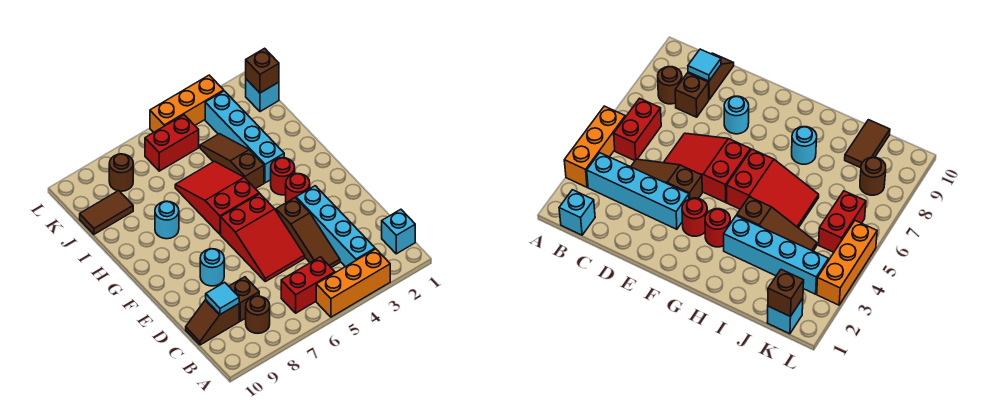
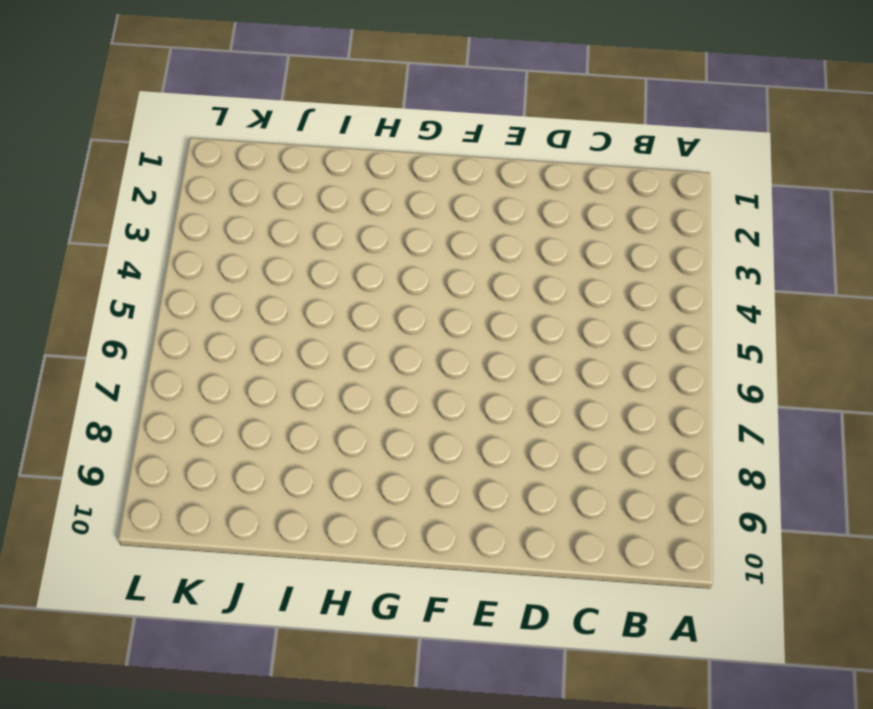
none -> orange 1x3 brick [316,249,390,317]
none -> cyan 1x1 brick [382,209,415,254]
none -> cyan 1x4 brick [296,186,375,267]

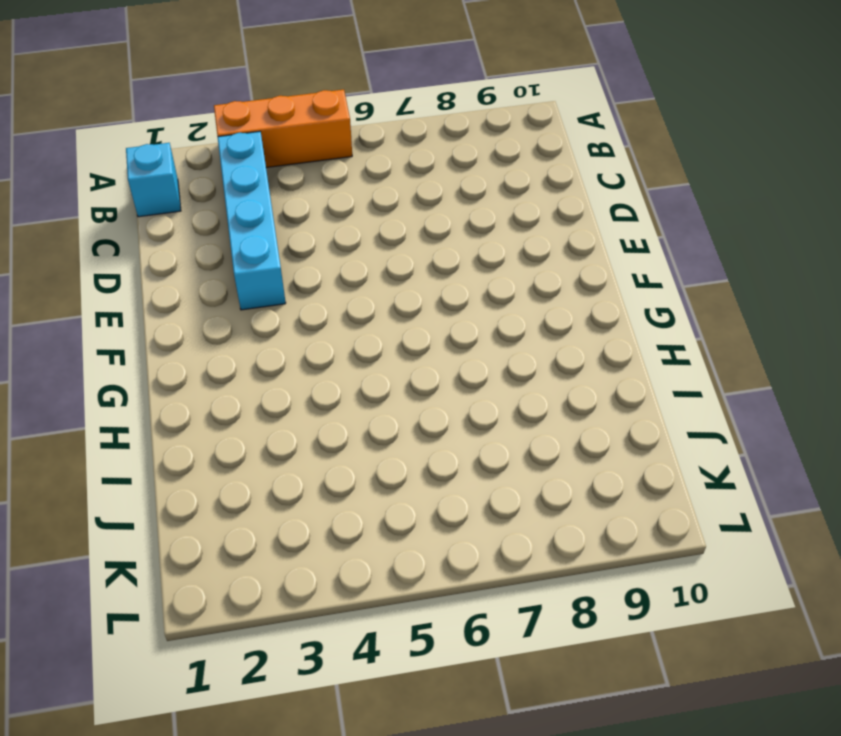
none -> red 1x2 brick [281,257,335,313]
none -> brown 1x1 round brick [246,296,270,333]
none -> brown 1x3 slope [276,198,340,268]

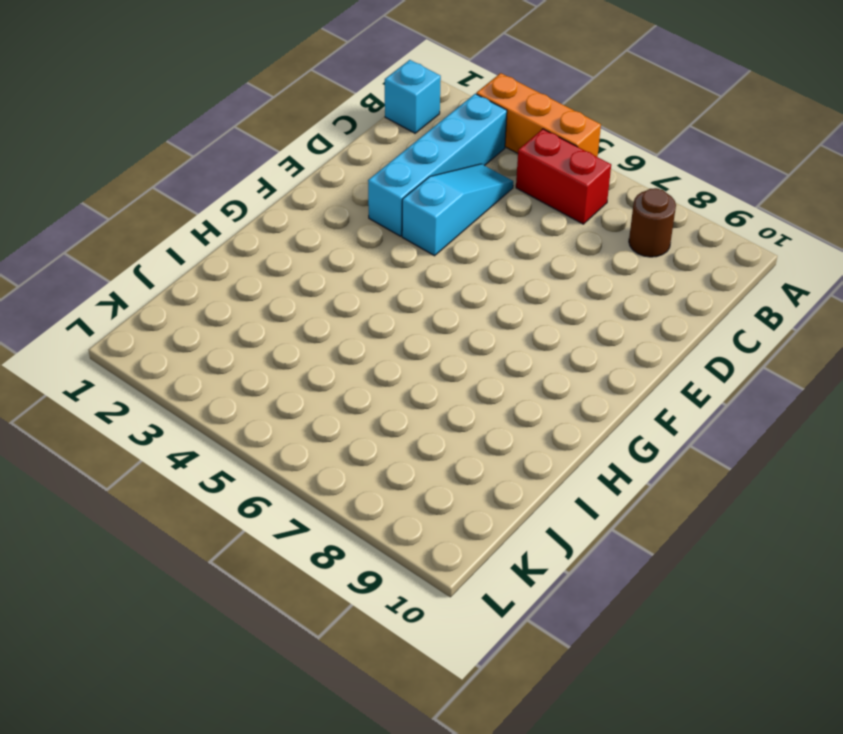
cyan 1x3 slope [402,164,513,256] -> brown 1x3 slope [276,198,340,268]
none -> brown 1x1 brick [229,277,259,321]
none -> brown 1x2 slope [186,300,239,345]
none -> red 2x3 slope [221,194,305,282]

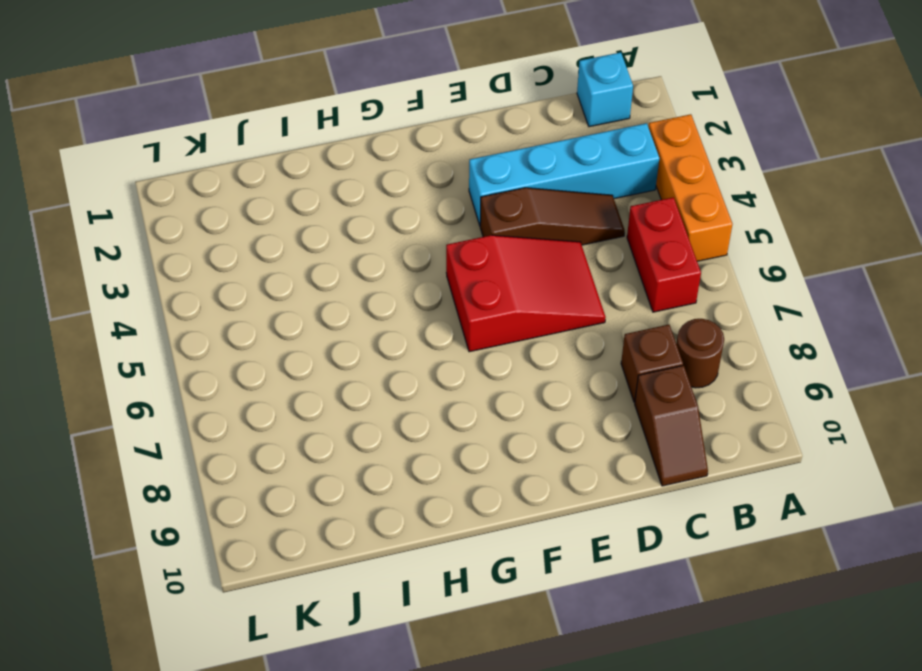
none -> cyan 1x1 round brick [200,249,224,286]
none -> red 1x1 round brick [286,174,310,203]
none -> red 1x1 round brick [271,158,295,195]

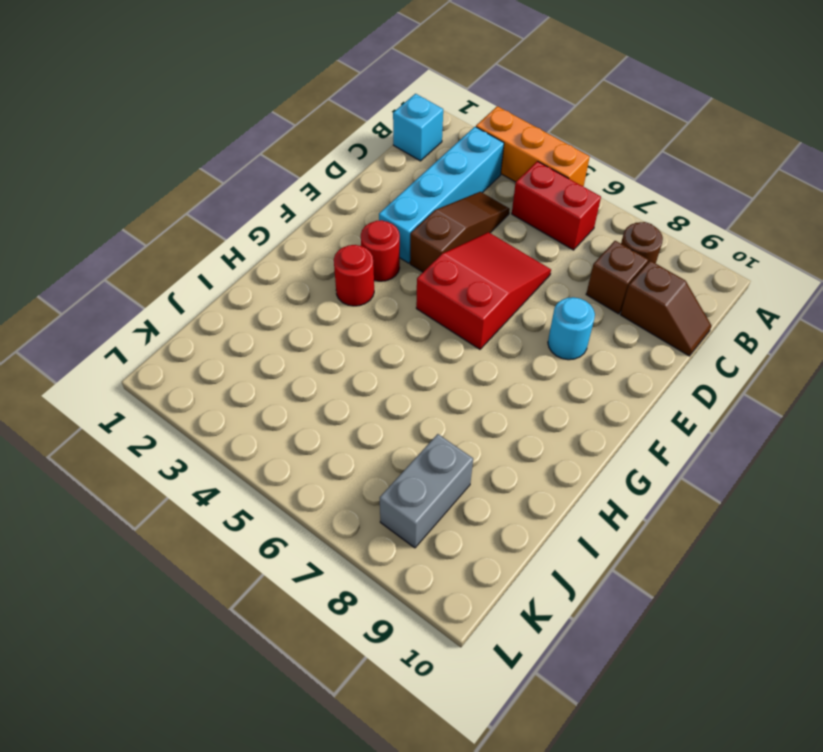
grey 1x2 brick [380,434,473,548] -> brown 1x1 round brick [109,154,133,191]
none -> red 2x3 slope [175,161,259,234]
none -> cyan 1x4 brick [205,91,284,183]
none -> brown 1x3 slope [200,134,264,189]

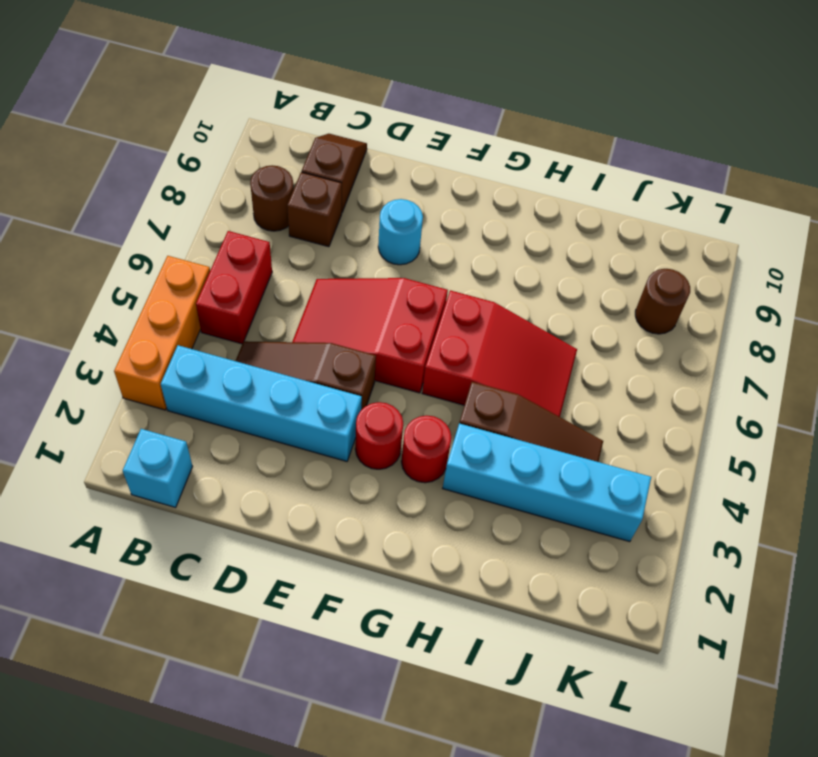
none -> cyan 1x1 round brick [155,201,179,239]
none -> brown 1x2 tile [80,191,133,234]
none -> cyan 1x1 brick [246,79,279,112]

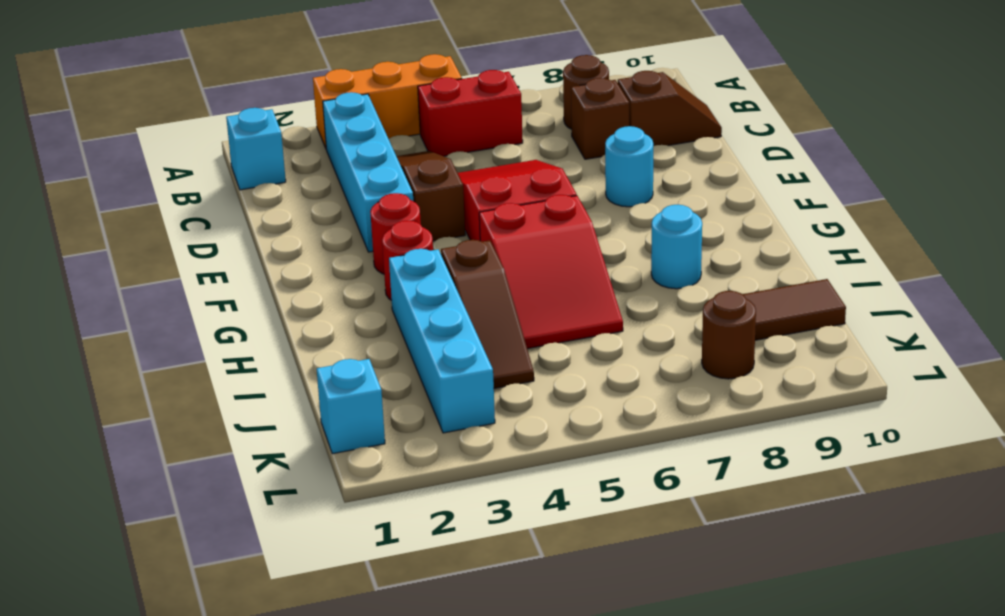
none -> red 1x2 brick [145,115,199,171]
none -> orange 1x3 brick [150,75,224,132]
none -> cyan 1x1 tile [206,282,239,314]

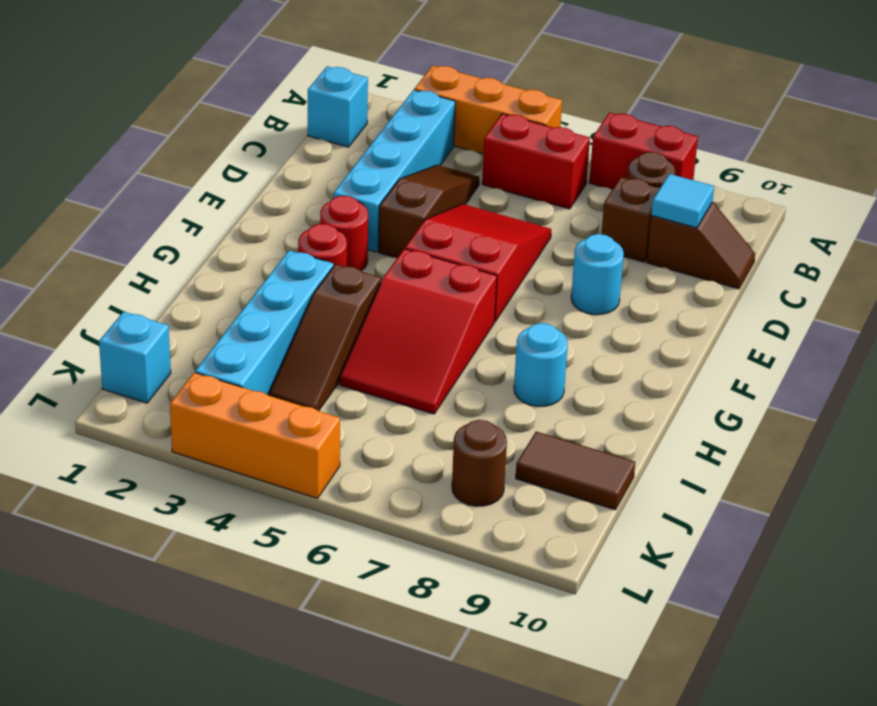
red 1x2 brick [589,113,698,190] -> red 1x2 brick moved to [145,115,199,171]
none -> brown 1x1 brick [246,48,279,93]

